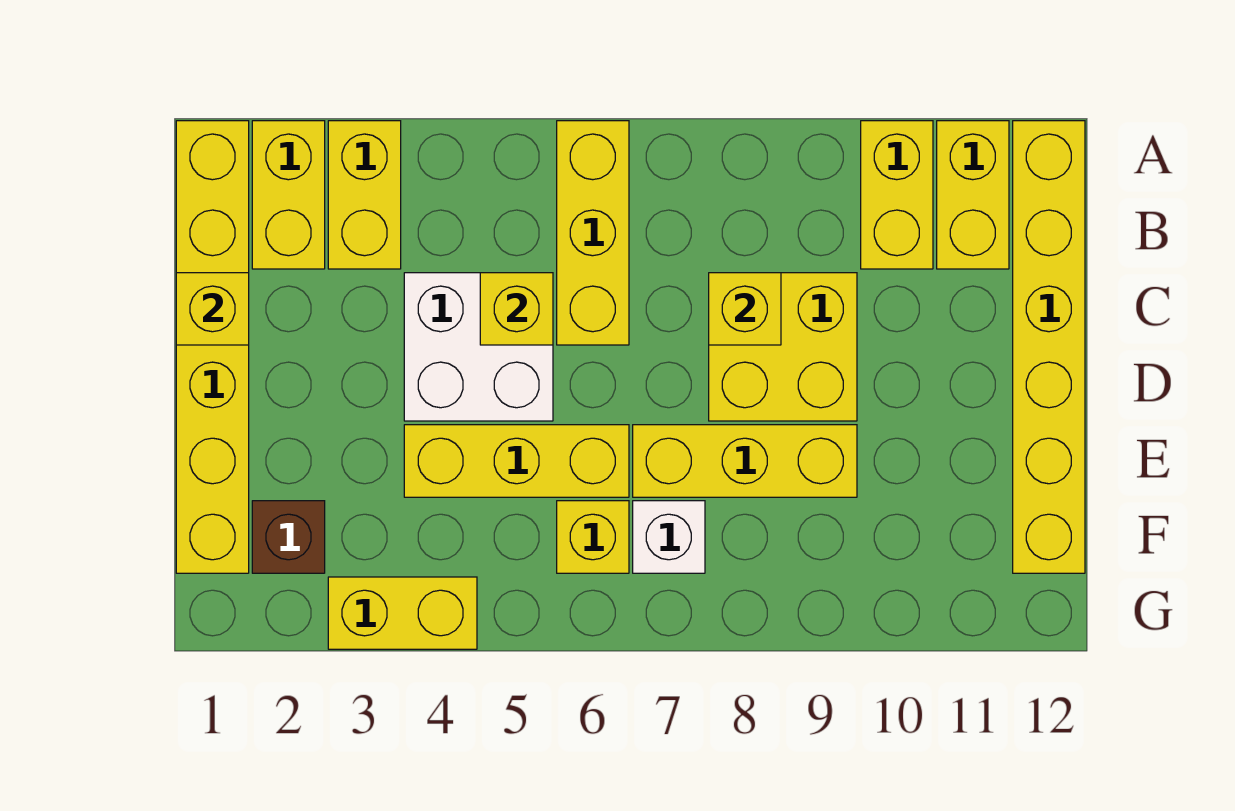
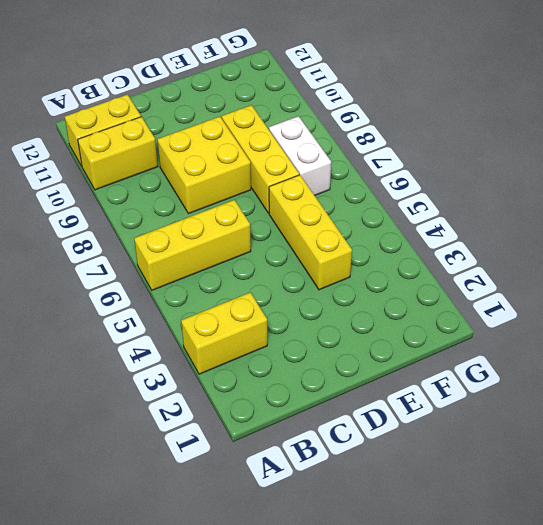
white 1x2 brick [269,116,331,196] -> white 1x1 brick [633,501,705,573]
none -> yellow 1x6 brick [176,121,249,573]
none -> yellow 1x2 brick [252,121,325,269]
none -> yellow 1x6 brick [1013,121,1085,573]

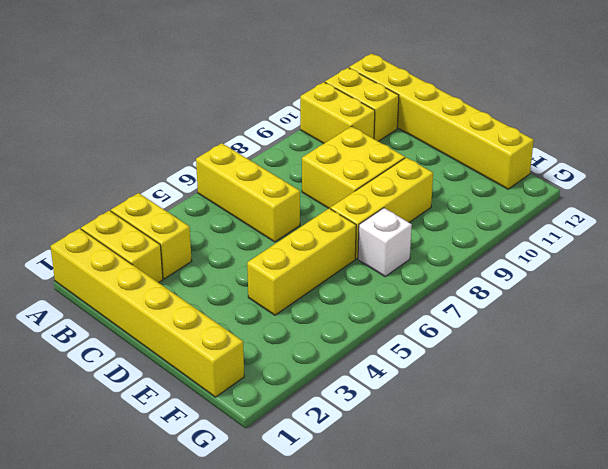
none -> white 2x2 brick [404,273,553,421]
none -> brown 1x1 brick [252,501,325,573]
none -> yellow 1x1 brick [557,501,629,573]

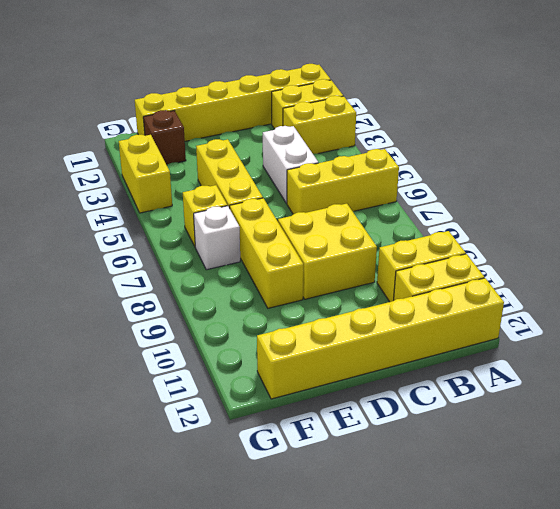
white 1x2 brick [262,126,318,203] -> white 2x2 brick [404,273,553,421]
none -> yellow 1x1 brick [176,273,249,345]
none -> yellow 1x1 brick [480,273,553,345]
none -> yellow 1x1 brick [709,273,781,345]

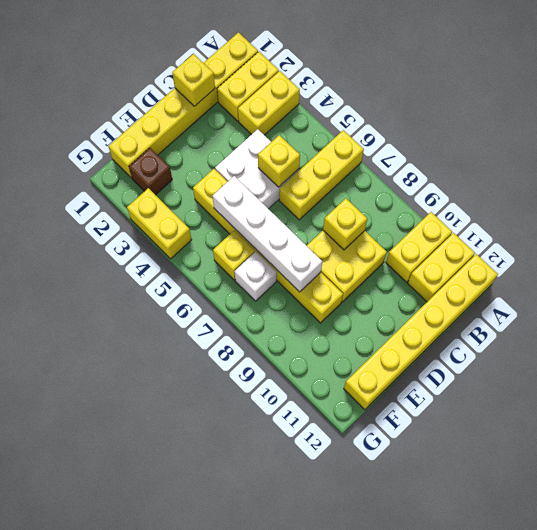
white 1x4 brick [212,176,322,292] -> none

